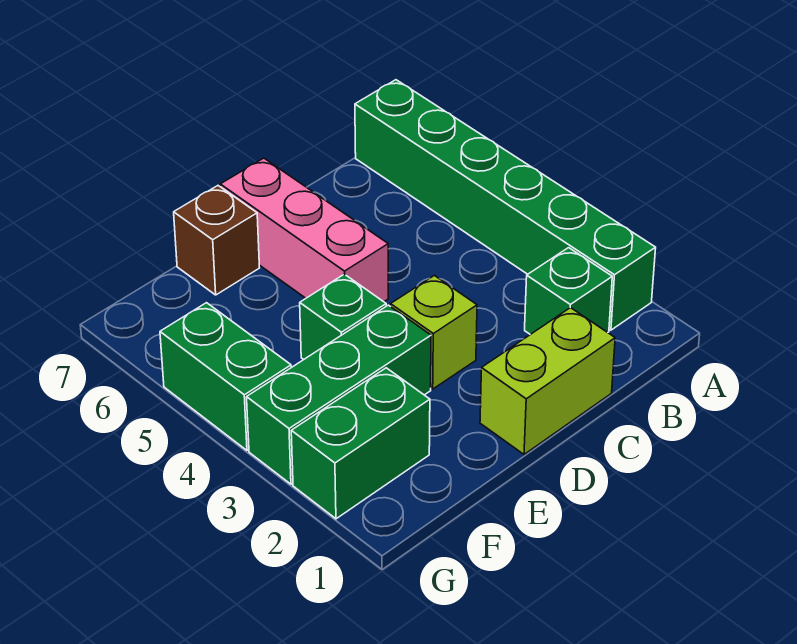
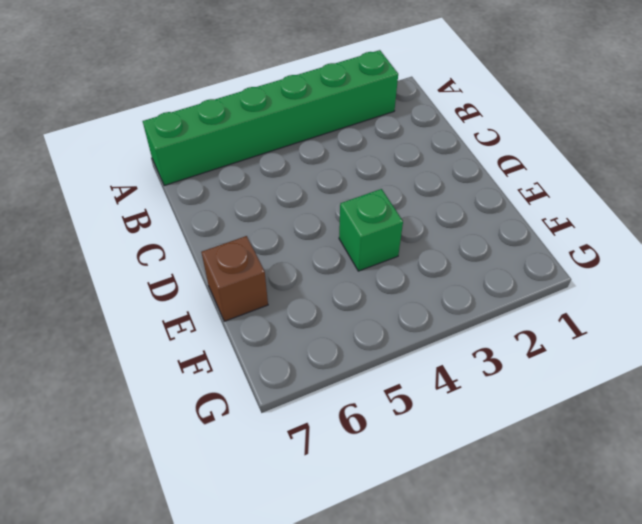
none -> green 1x1 brick [525,248,612,335]
none -> lime 1x2 brick [480,308,615,454]

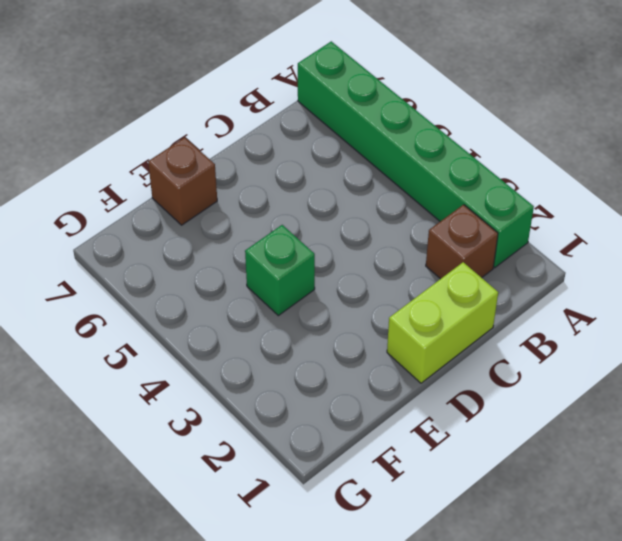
brown 1x1 brick [426,205,498,279] -> green 1x1 brick [525,248,612,335]
none -> lime 1x1 brick [391,275,477,389]
none -> pink 1x3 brick [220,158,388,302]

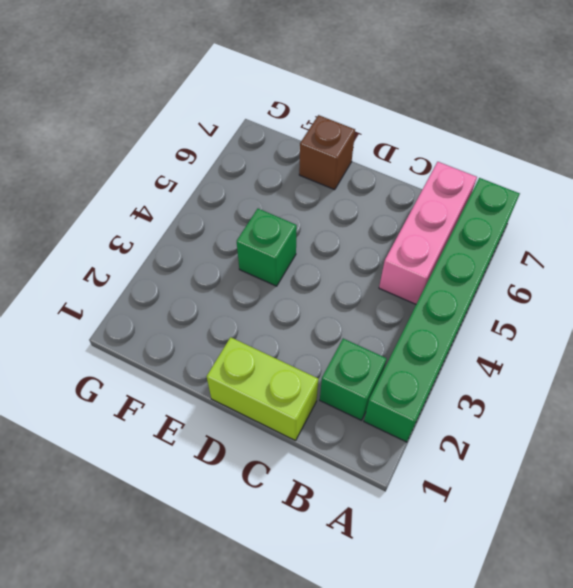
pink 1x3 brick [379,162,477,304] -> pink 1x3 brick moved to [220,158,388,302]
none -> lime 1x1 brick [391,275,477,389]
none -> green 1x3 brick [247,305,431,484]

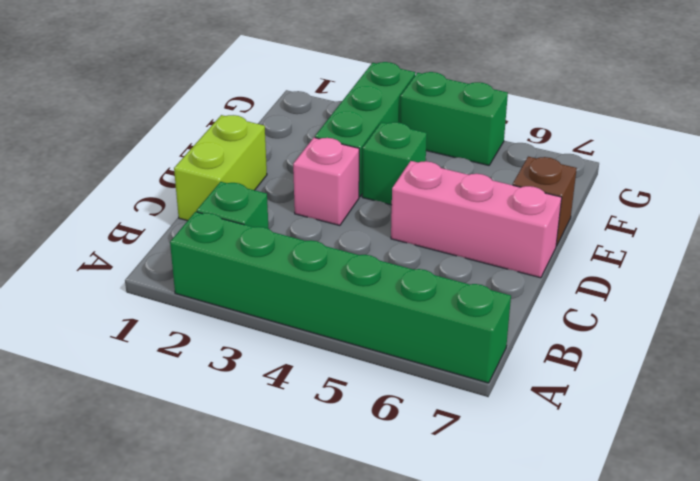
pink 1x1 brick [293,138,359,226] -> lime 1x1 brick [391,275,477,389]
none -> green 1x2 brick [291,368,430,519]

